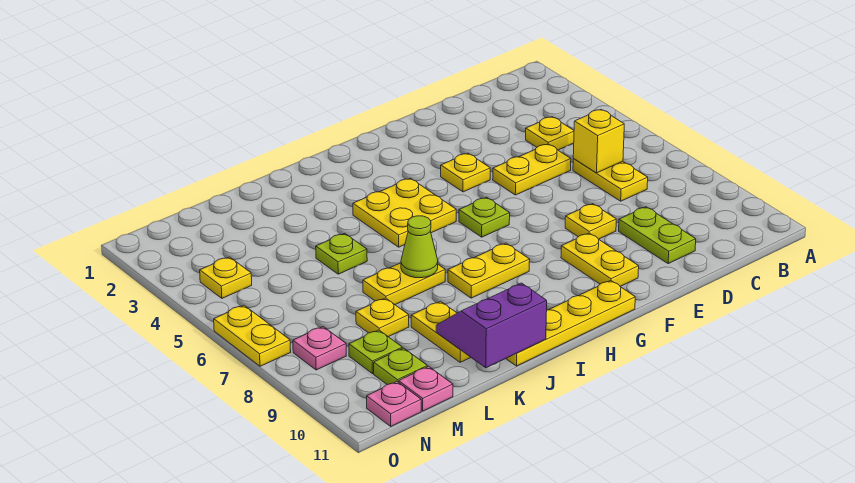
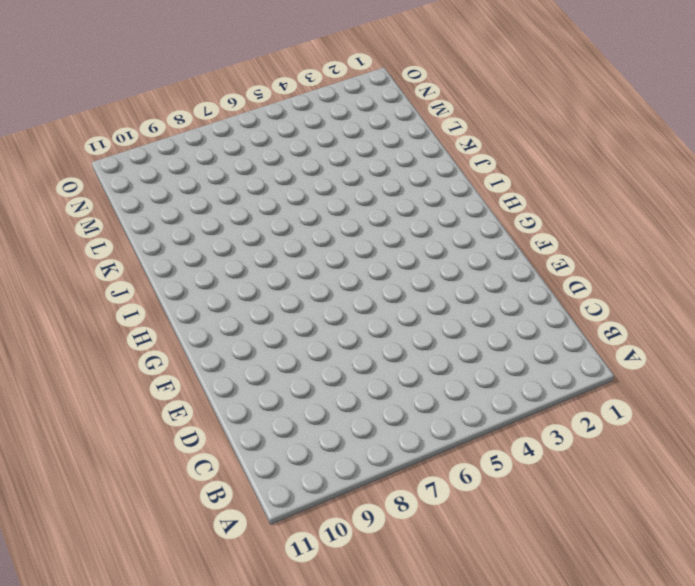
none -> yellow 1x1 plate [526,117,574,150]
none -> yellow 1x2 plate [573,159,648,201]
none -> yellow 1x2 plate [493,144,571,195]

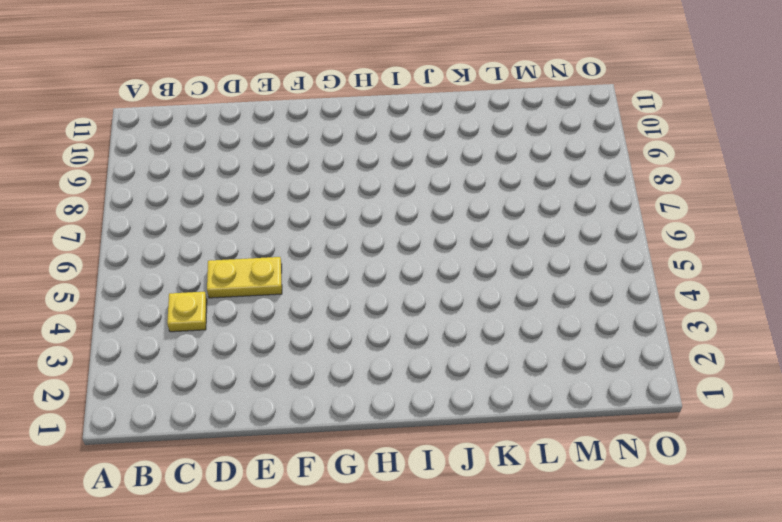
none -> yellow 1x2 plate [573,159,648,201]
none -> lime 1x2 plate [619,207,696,264]
none -> yellow 1x1 plate [565,204,616,239]

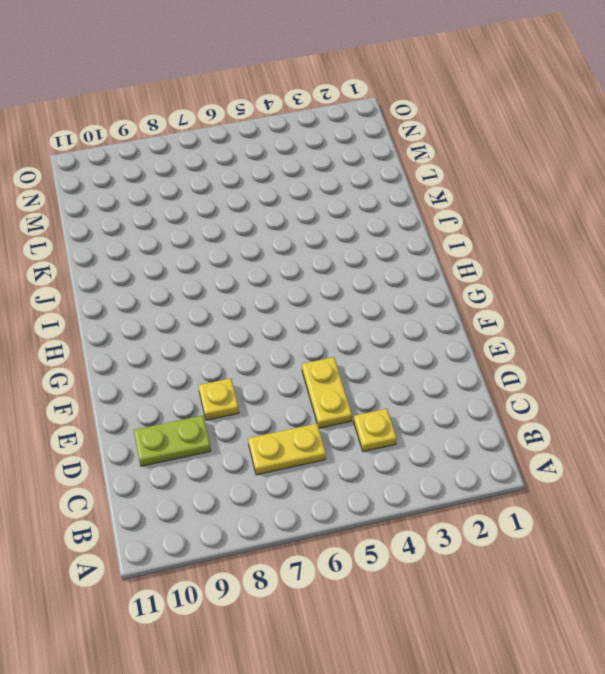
none -> yellow 1x1 plate [441,153,490,192]
none -> yellow 1x2 plate [561,233,639,287]
none -> lime 1x1 plate [459,197,510,237]

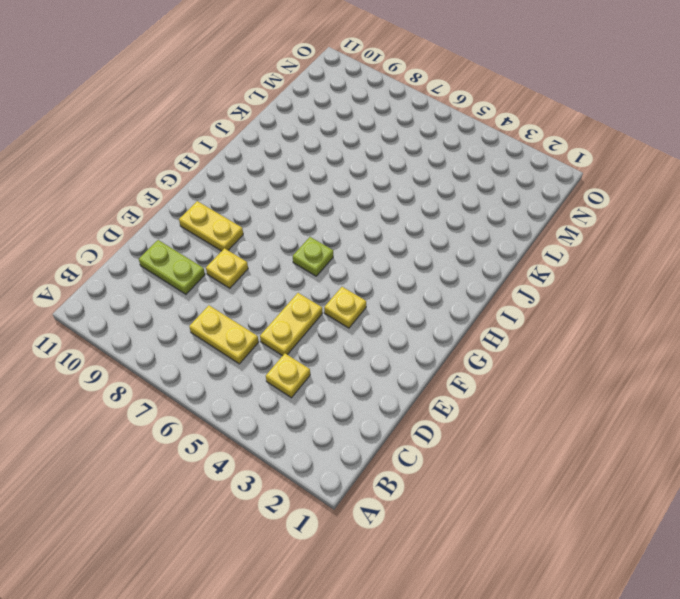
none -> yellow 1x4 plate [506,280,635,366]
none -> yellow 2x2 plate [353,178,456,247]
none -> yellow 1x2 plate [448,243,530,298]

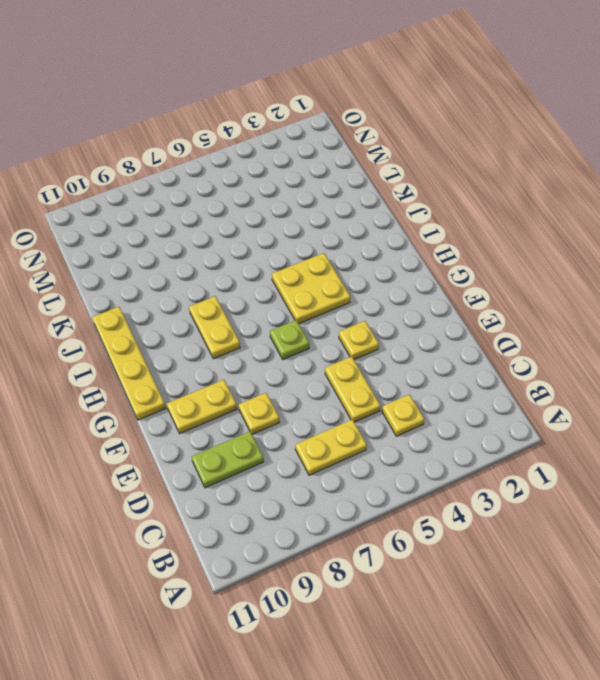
none -> yellow 1x2 plate [363,263,445,305]
none -> lime 1x1 plate [316,233,367,274]
none -> yellow 1x2 plate [411,301,471,362]

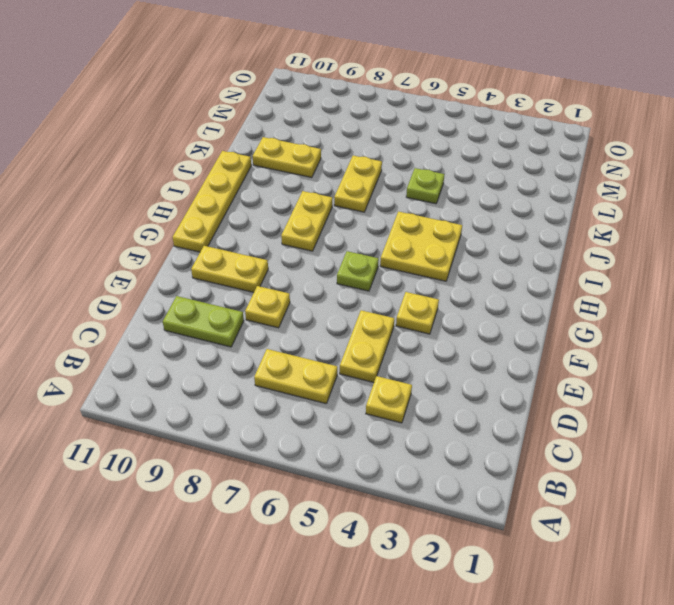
none -> yellow 1x1 plate [356,298,409,337]
none -> lime 1x1 plate [349,330,402,374]
none -> lime 1x1 plate [374,348,427,385]

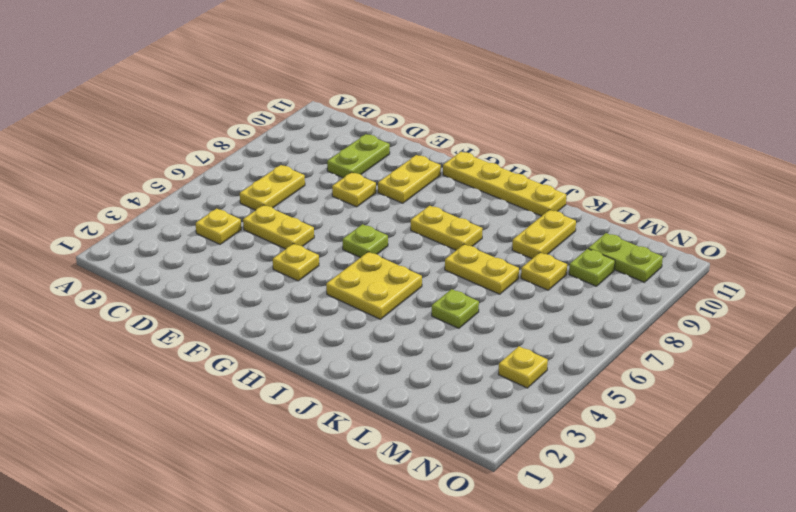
lime 1x2 plate [588,233,663,282] -> lime 1x1 plate [374,348,427,385]
none -> pink 1x1 plate [399,366,453,411]
none -> pink 1x1 plate [293,327,346,370]
none -> pink 1x1 plate [367,382,421,426]

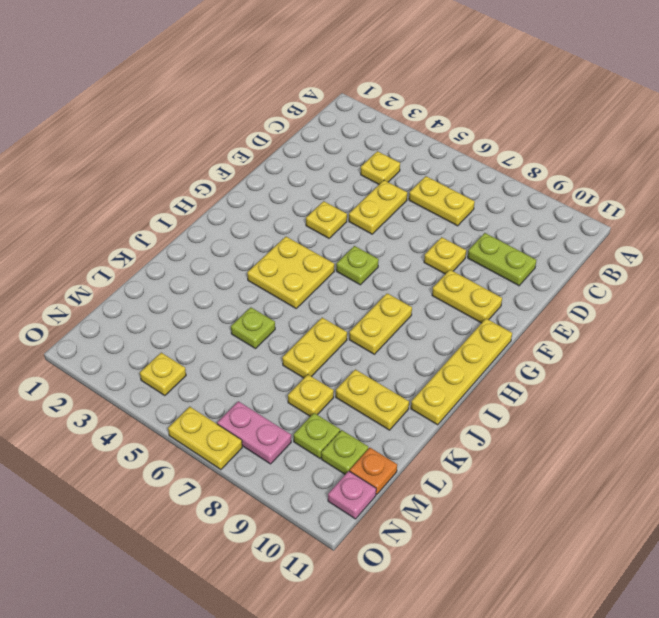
orange 1x1 plate [350,448,397,494] -> pink 1x1 plate [399,366,453,411]
pink 1x2 plate [217,401,291,464] -> pink 1x1 plate [293,327,346,370]
none -> yellow 1x1 brick [573,110,624,173]
none -> lime 1x1 cone [401,216,438,278]
none -> purple 2x2 slope [436,283,547,368]

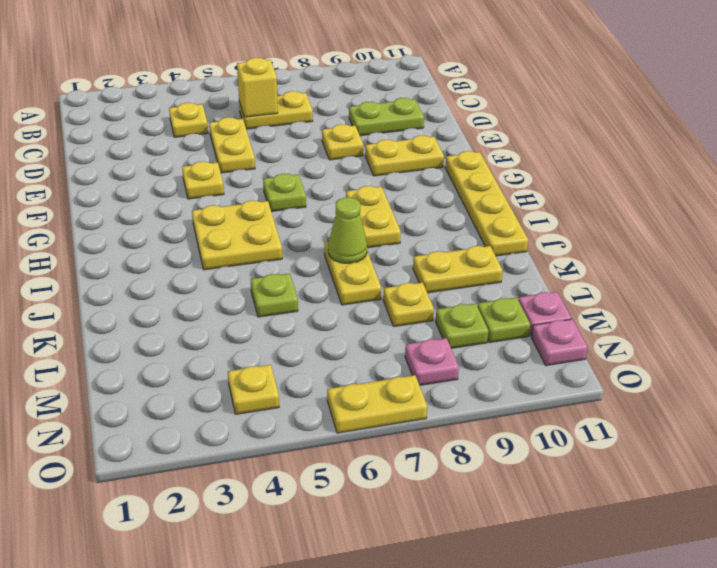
none -> purple 2x2 slope [436,283,547,368]

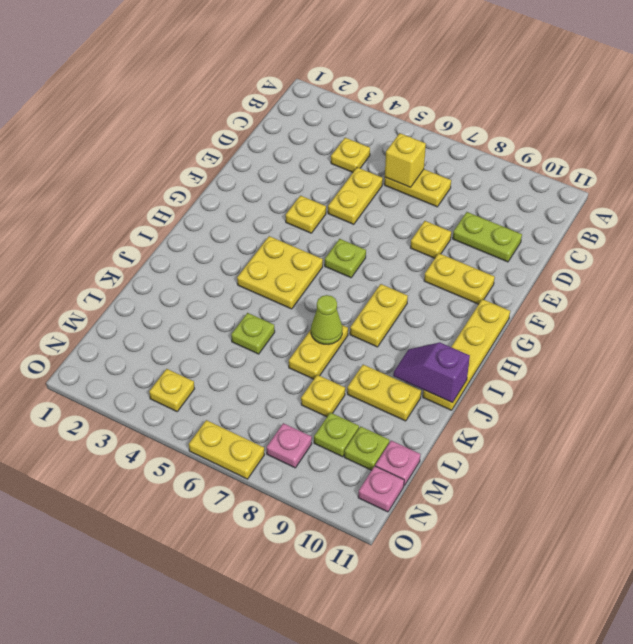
purple 1x2 slope [393,342,470,403] -> purple 2x2 slope [436,283,547,368]

